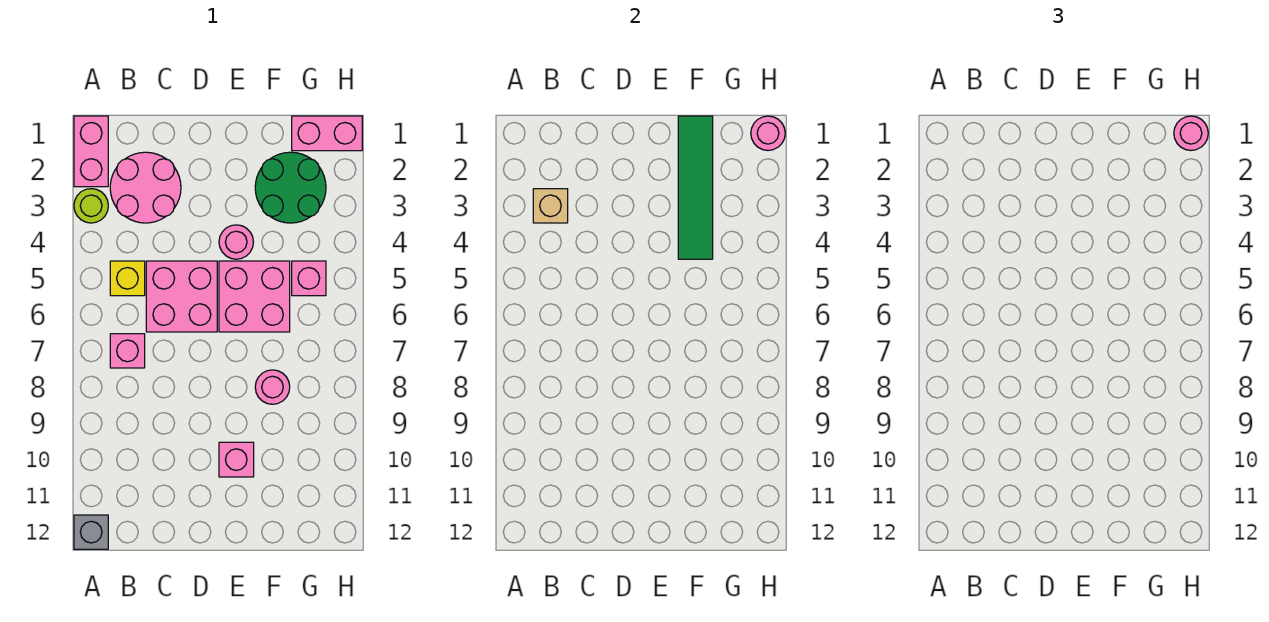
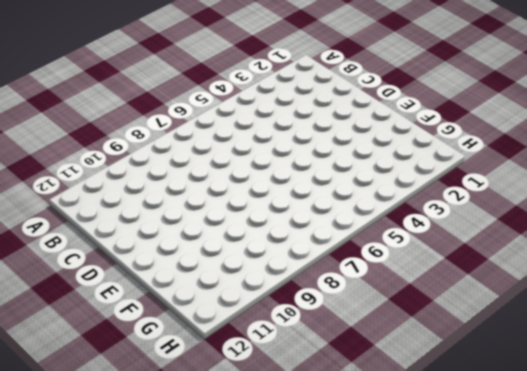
none -> pink 1x2 brick [74,116,108,187]
none -> lime 1x1 round brick [74,189,108,223]
none -> grey 1x1 brick [74,515,108,549]

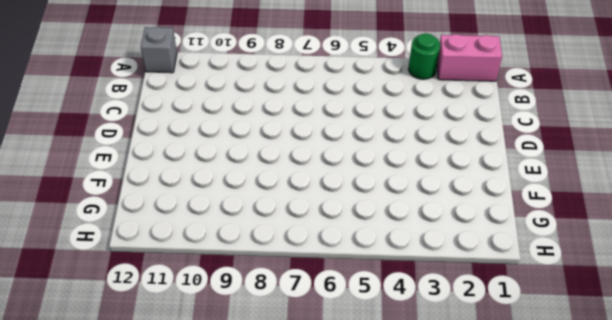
green 1x1 round brick [409,33,440,79] -> lime 1x1 round brick [74,189,108,223]
none -> pink 2x2 round brick [110,152,181,223]
none -> yellow 1x1 brick [110,261,145,296]
none -> pink 1x1 brick [110,334,145,368]

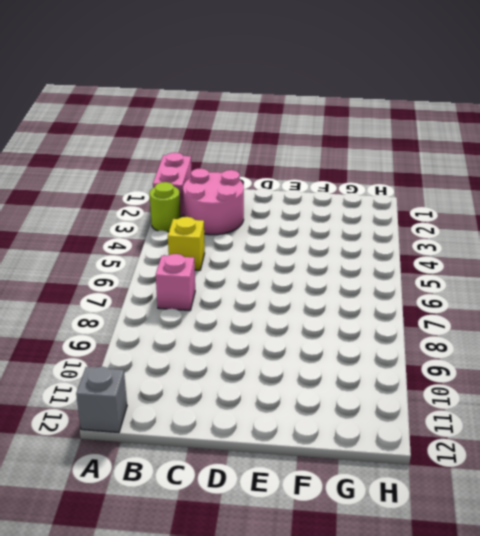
none -> pink 2x2 brick [146,261,217,332]
none -> pink 1x1 round brick [219,225,253,259]
none -> pink 2x2 brick [219,261,290,332]

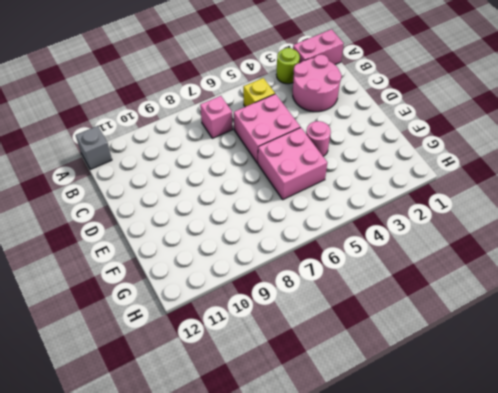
none -> pink 1x1 brick [219,442,254,477]
none -> green 2x2 round brick [255,152,326,223]
none -> pink 1x1 round brick [255,370,290,404]

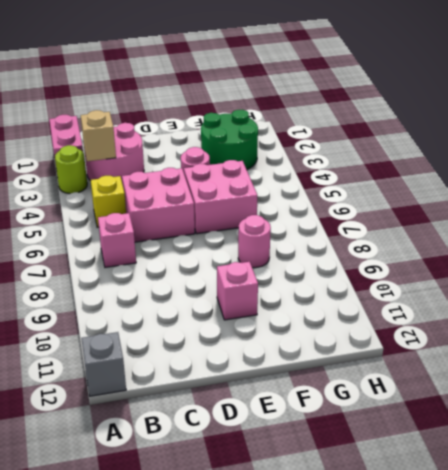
none -> pink 1x2 brick [292,116,362,151]
none -> pink 1x1 brick [292,261,326,296]
none -> green 1x4 tile [678,116,713,259]

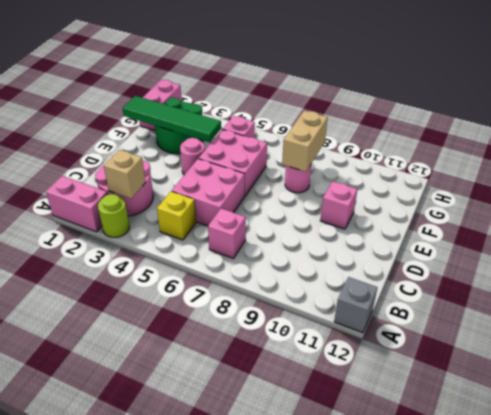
tan 1x2 brick [282,111,328,172] -> none
none -> pink 1x1 round brick [751,116,785,150]
none -> pink 1x1 round brick [1174,116,1208,150]

